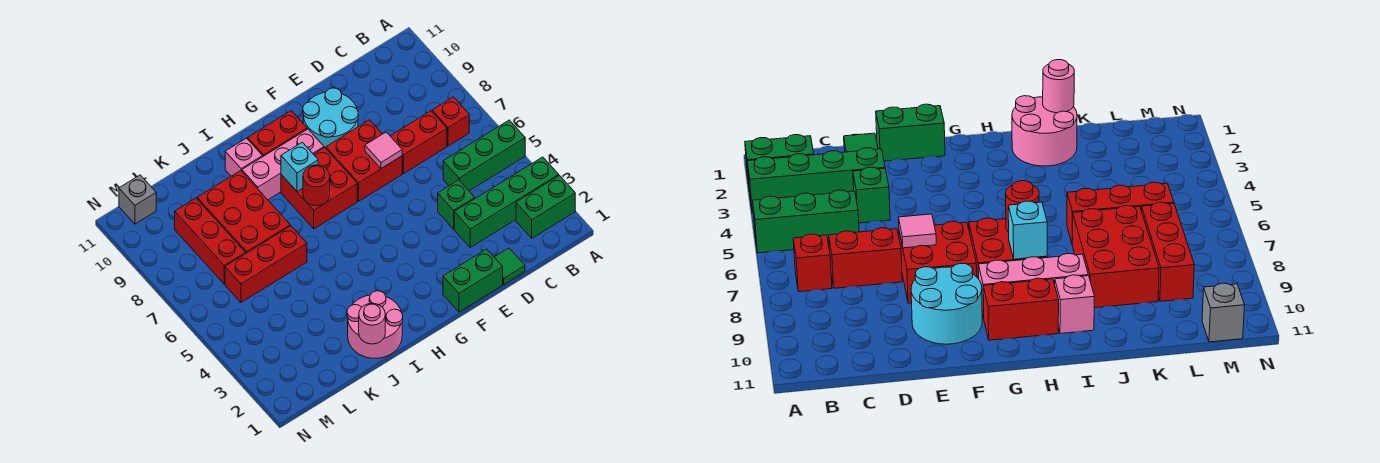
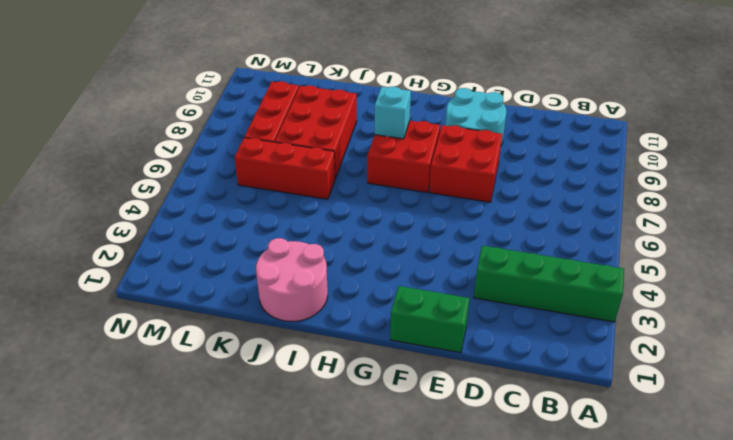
none -> green 1x2 brick [516,176,575,238]
none -> green 1x3 brick [443,120,525,191]
none -> red 1x1 brick [432,97,469,146]

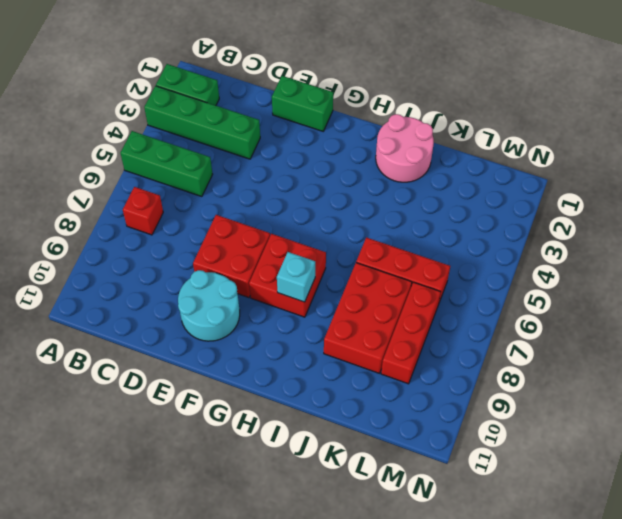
none -> red 1x2 brick [390,111,447,174]
none -> green 1x1 tile [494,248,525,284]
none -> green 1x1 brick [438,180,475,229]

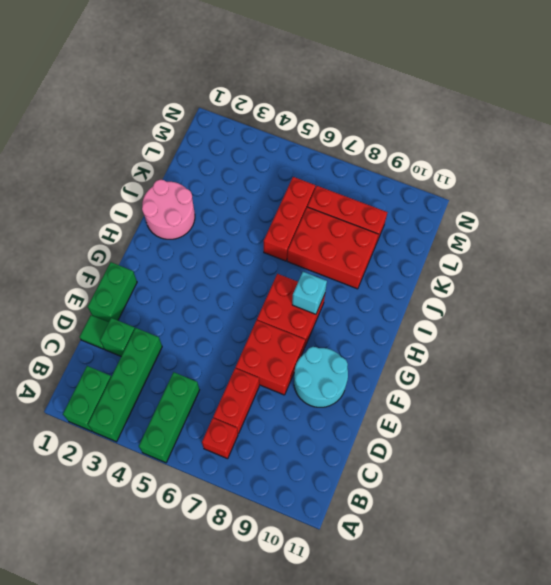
green 1x1 brick [100,318,135,356] -> green 1x1 brick moved to [438,180,475,229]
none -> pink 1x3 brick [242,129,324,200]
none -> red 1x2 brick [248,111,307,157]
none -> pink 1x1 brick [225,138,262,176]

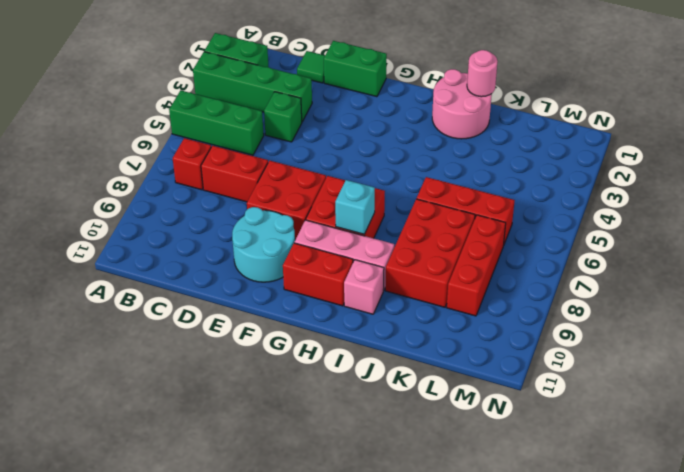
none -> grey 1x1 brick [119,175,156,224]
none -> pink 1x1 tile [365,132,402,168]
none -> red 1x1 round brick [303,165,330,206]

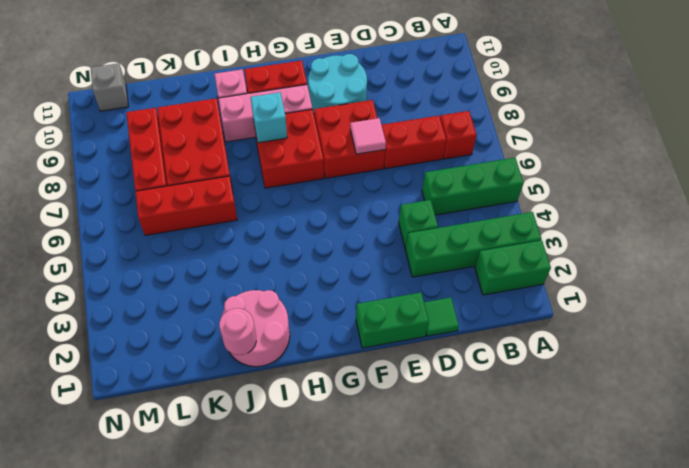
none -> red 1x1 round brick [303,165,330,206]

